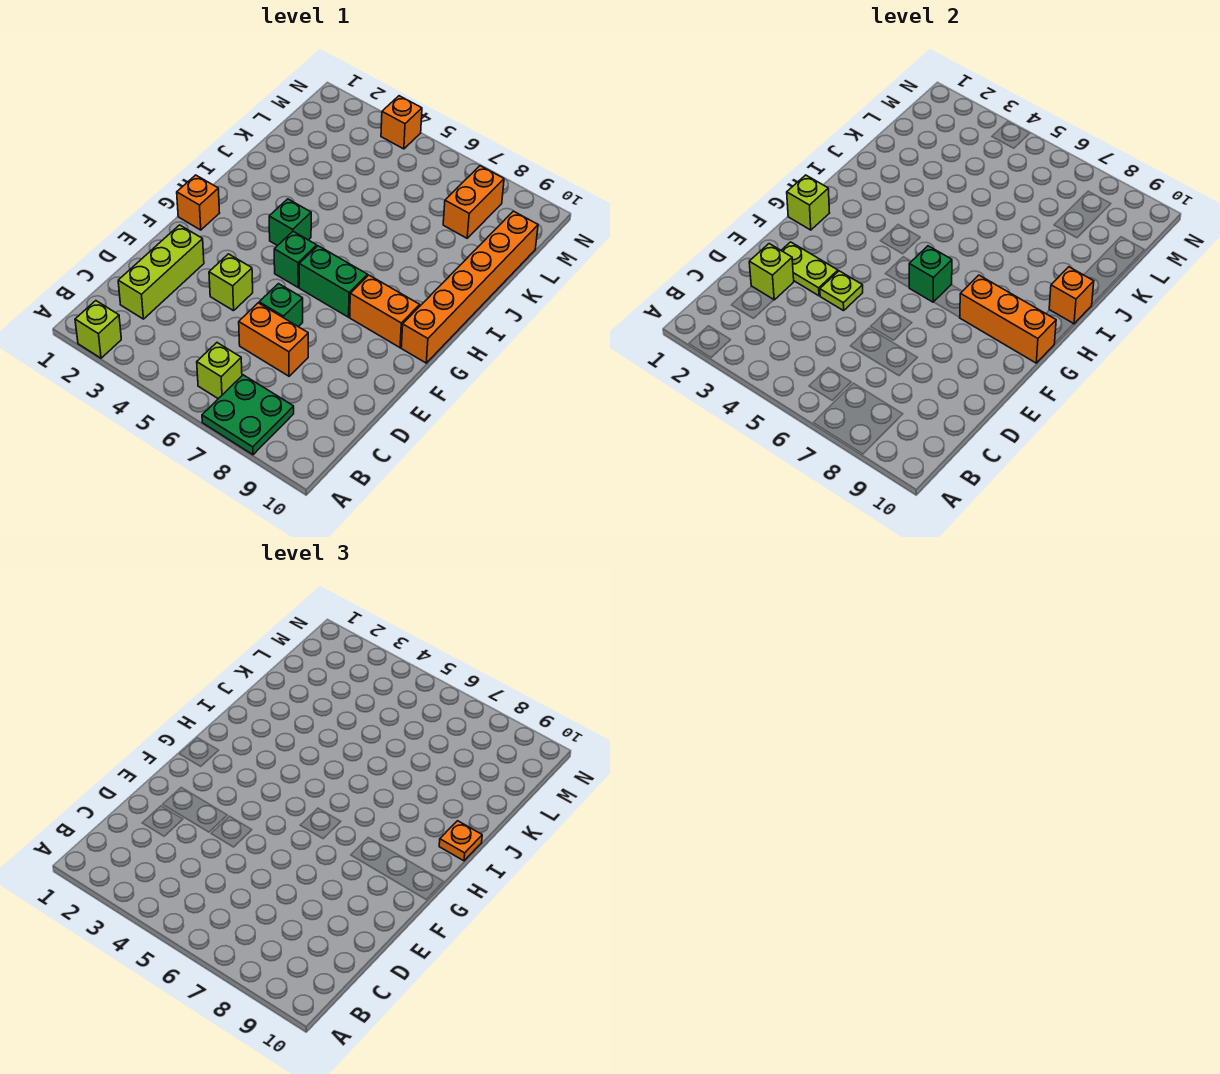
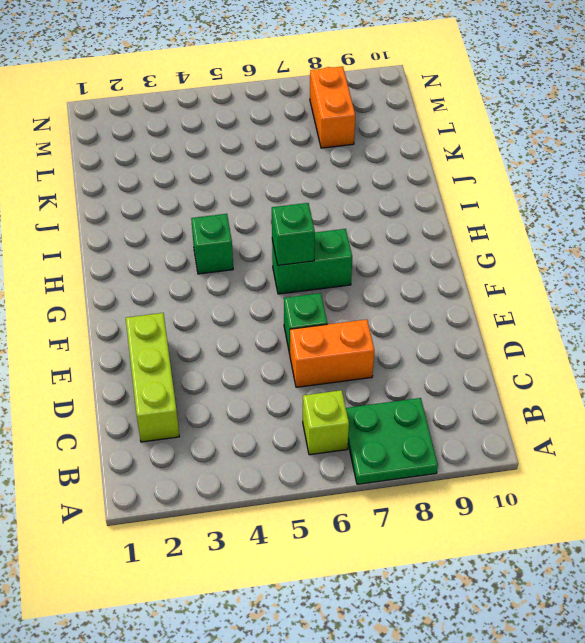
none -> lime 1x1 brick [75,301,121,358]
none -> lime 1x1 brick [209,254,253,311]
none -> orange 1x1 brick [177,175,219,230]

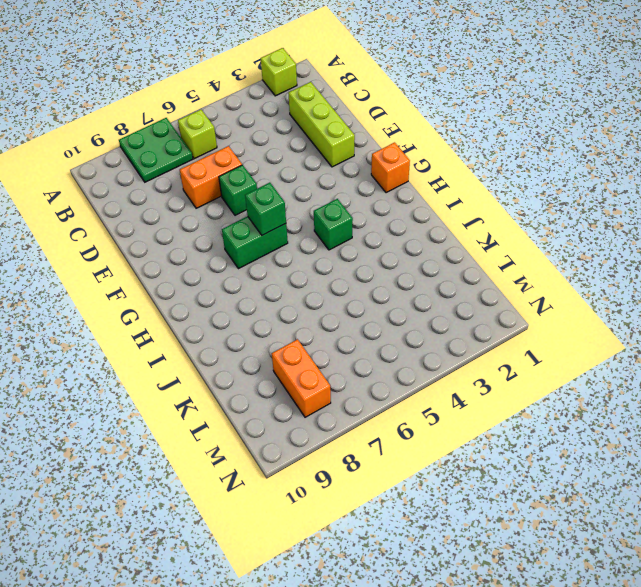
none -> lime 1x1 brick [209,254,253,311]
none -> green 1x1 brick [274,231,317,287]
none -> orange 1x2 brick [350,275,420,348]

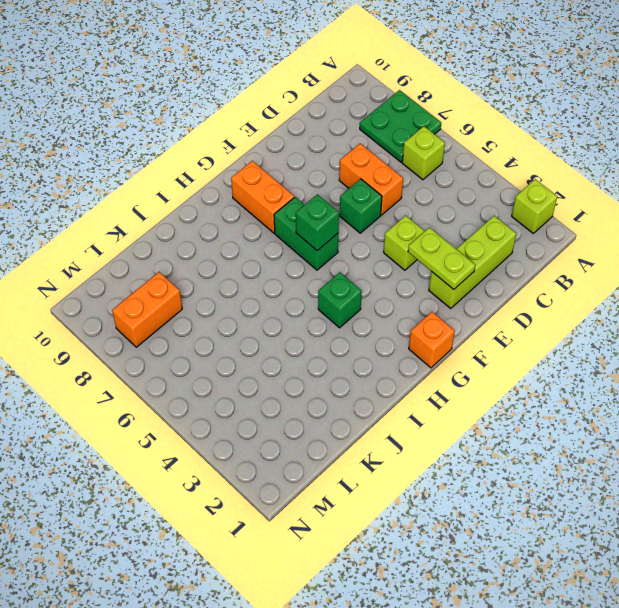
none -> green 1x1 brick [274,231,317,287]
none -> orange 1x6 brick [401,211,538,363]
none -> orange 1x1 brick [381,96,422,149]

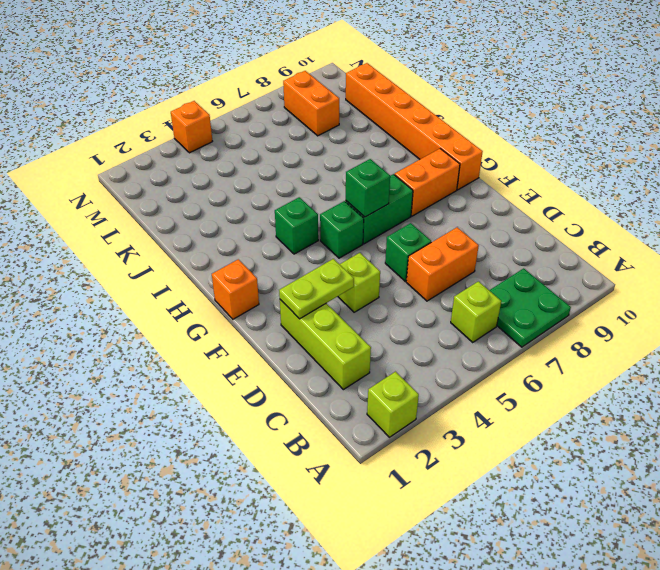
none -> lime 1x1 brick [749,244,794,300]
none -> lime 1x1 plate [820,271,863,311]
none -> lime 1x1 brick [787,175,829,230]

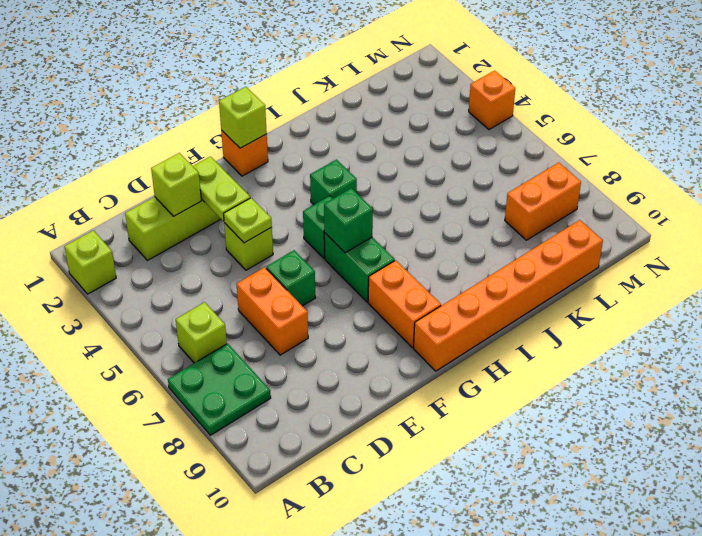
none -> orange 1x3 brick [960,275,1056,363]
none -> orange 1x1 brick [1049,267,1094,324]
none -> orange 1x1 plate [439,821,482,861]

